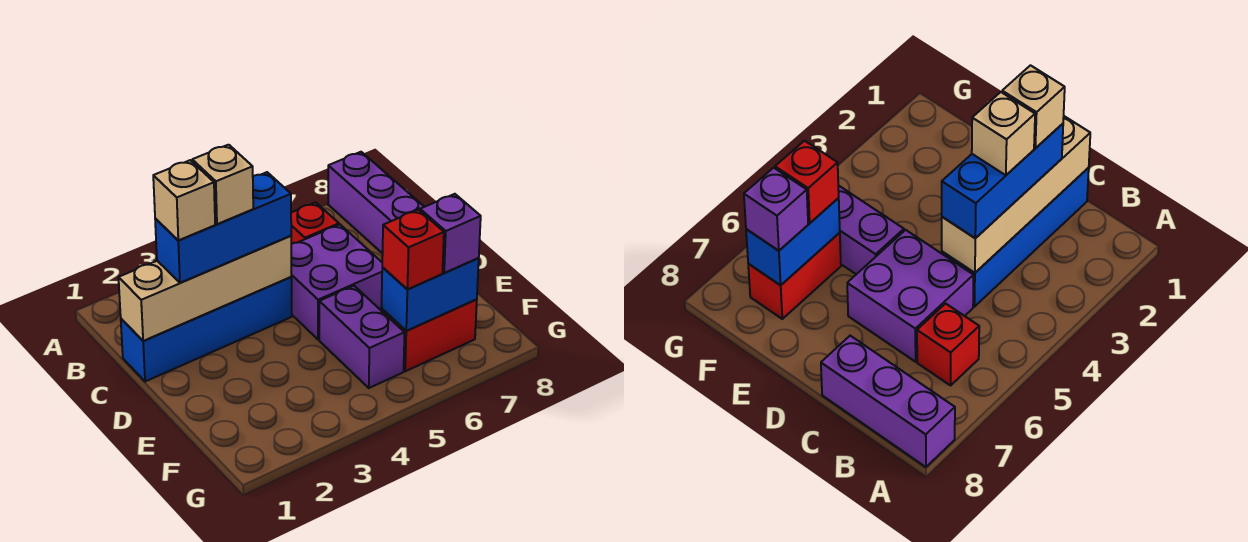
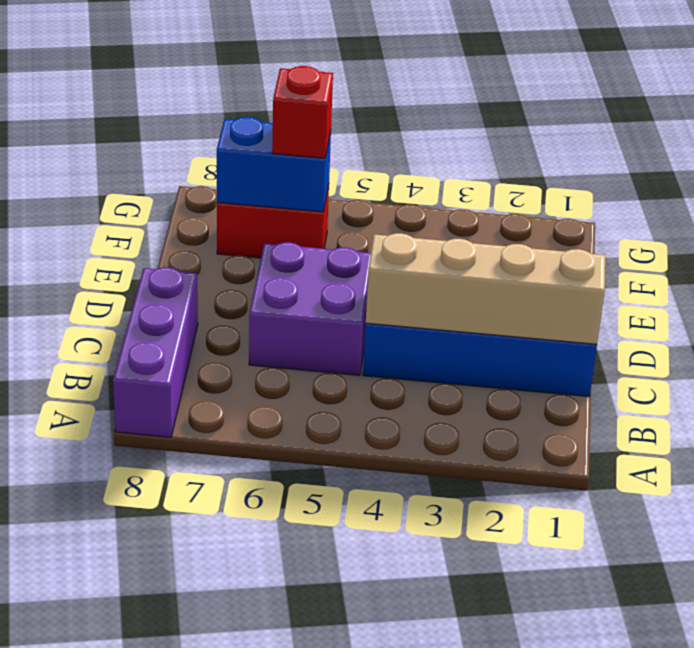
none -> red 1x1 brick [291,202,339,244]
none -> purple 1x2 brick [319,286,405,388]
none -> blue 1x3 brick [155,172,291,283]

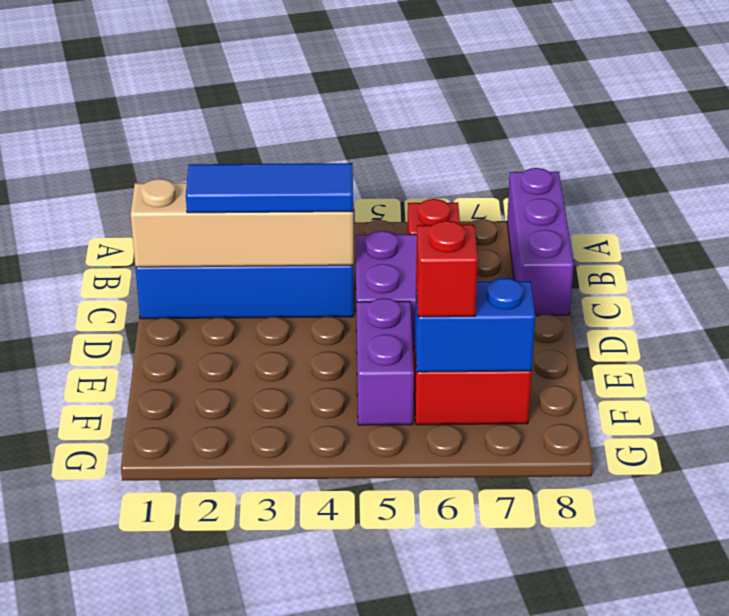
blue 1x3 tile [186,163,353,213] -> blue 1x3 brick [155,172,291,283]
none -> purple 1x1 brick [420,194,481,273]
none -> tan 1x1 brick [153,160,215,240]
none -> tan 1x1 brick [192,145,253,224]

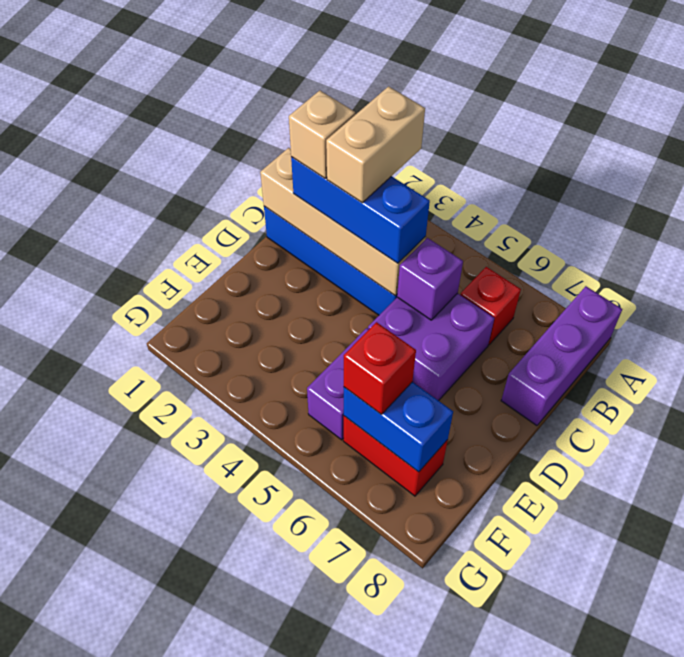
tan 1x2 brick [326,86,425,203] -> tan 1x1 brick [192,145,253,224]
purple 1x1 brick [397,238,463,320] -> purple 1x1 brick moved to [420,194,481,273]

